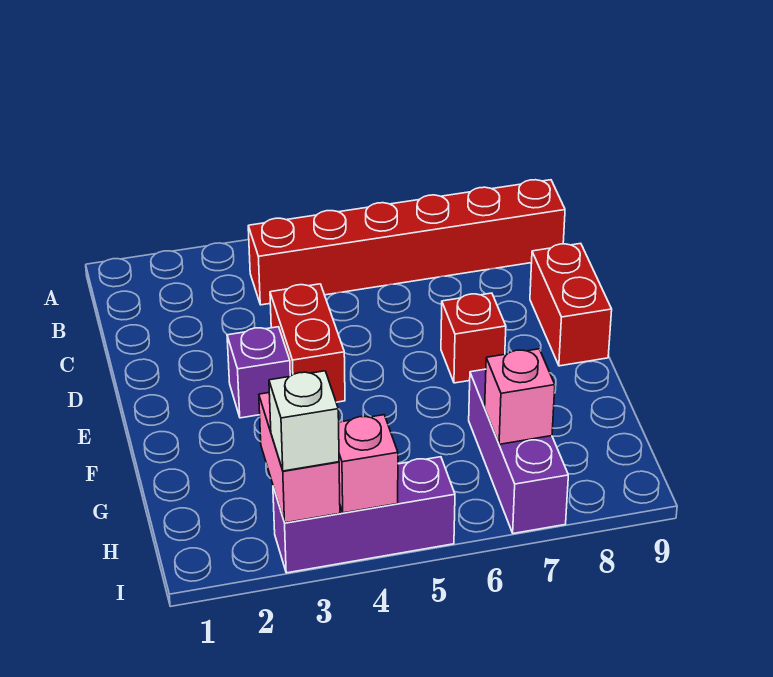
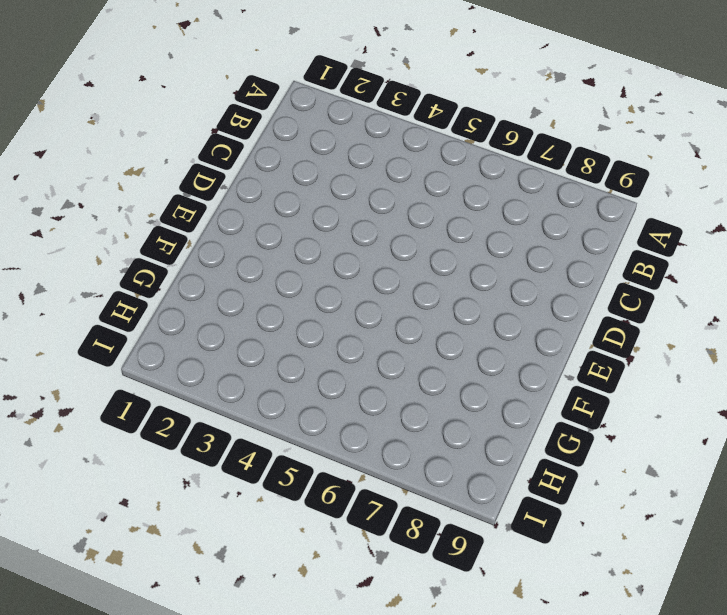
none -> red 1x6 brick [248,180,565,305]
none -> red 1x2 brick [270,284,345,402]

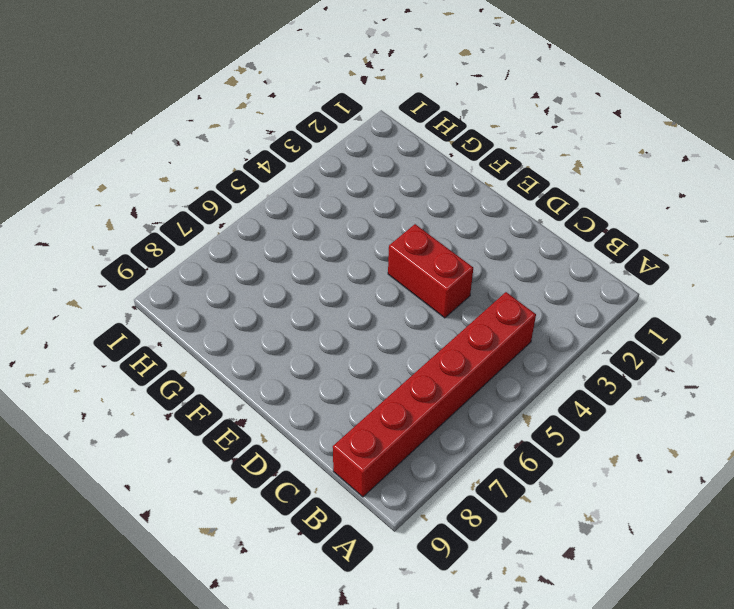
none -> red 1x2 brick [530,243,612,366]
none -> purple 1x1 brick [227,327,290,418]

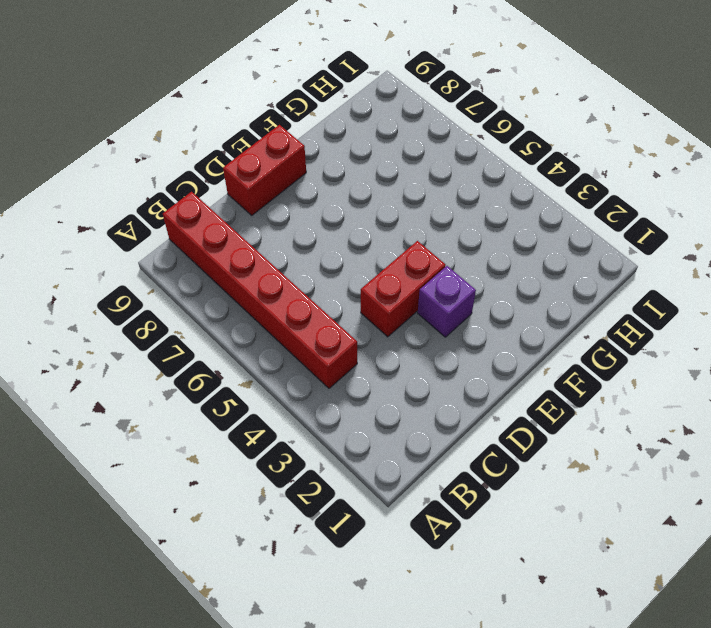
none -> red 1x1 brick [441,293,506,383]
none -> purple 1x3 brick [469,369,568,534]

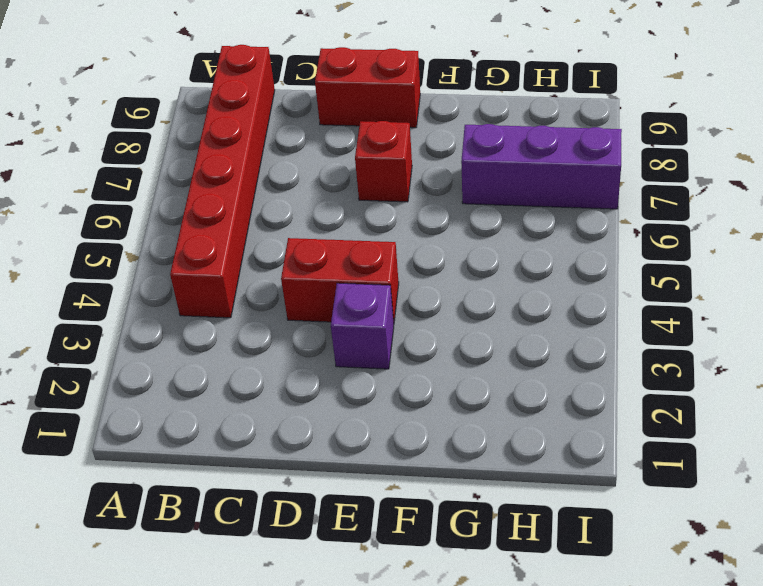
none -> purple 1x3 brick [273,457,455,573]
none -> pink 1x2 brick [259,393,340,523]

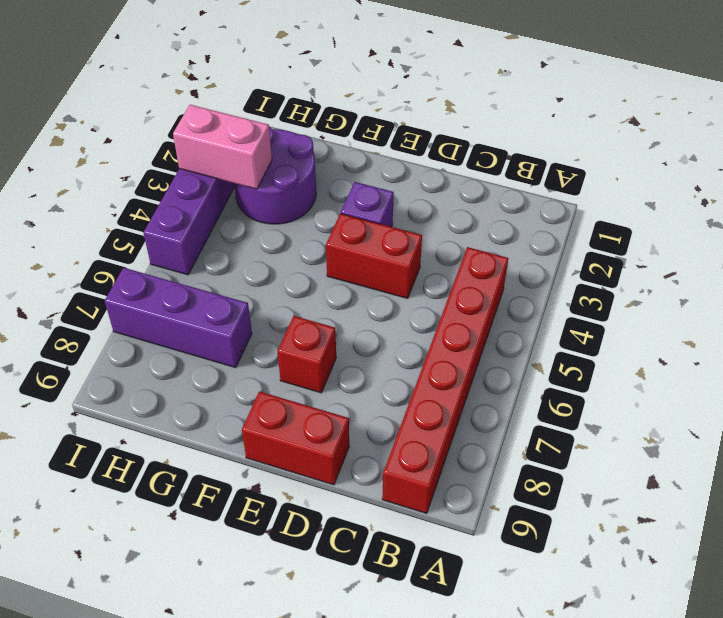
purple 2x2 round brick [234,127,316,224] -> none
none -> pink 1x1 brick [485,349,555,444]
none -> pink 1x1 brick [339,415,398,513]

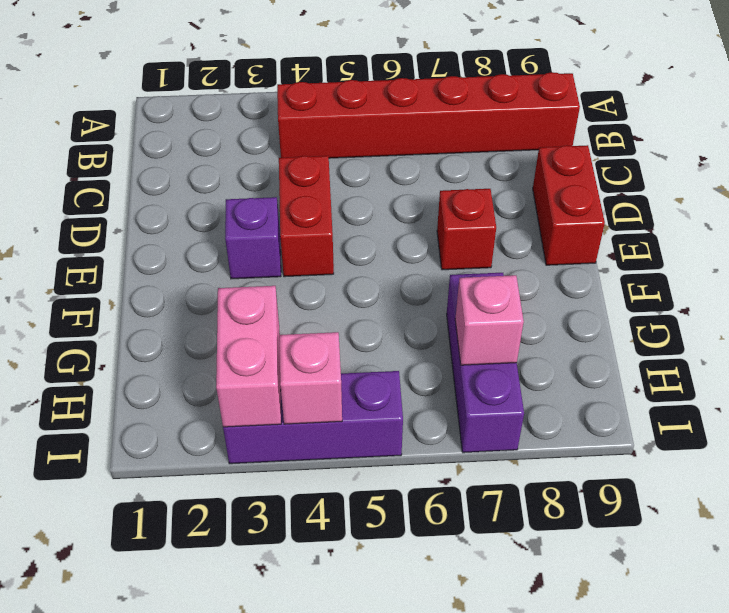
none -> white 1x1 brick [269,371,339,471]

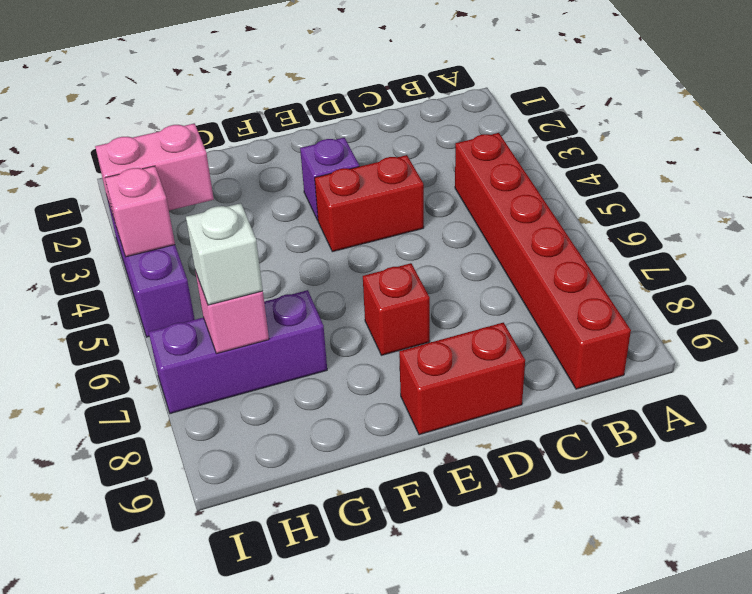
white 1x1 brick [186,203,263,305] -> white 1x1 brick moved to [269,371,339,471]

